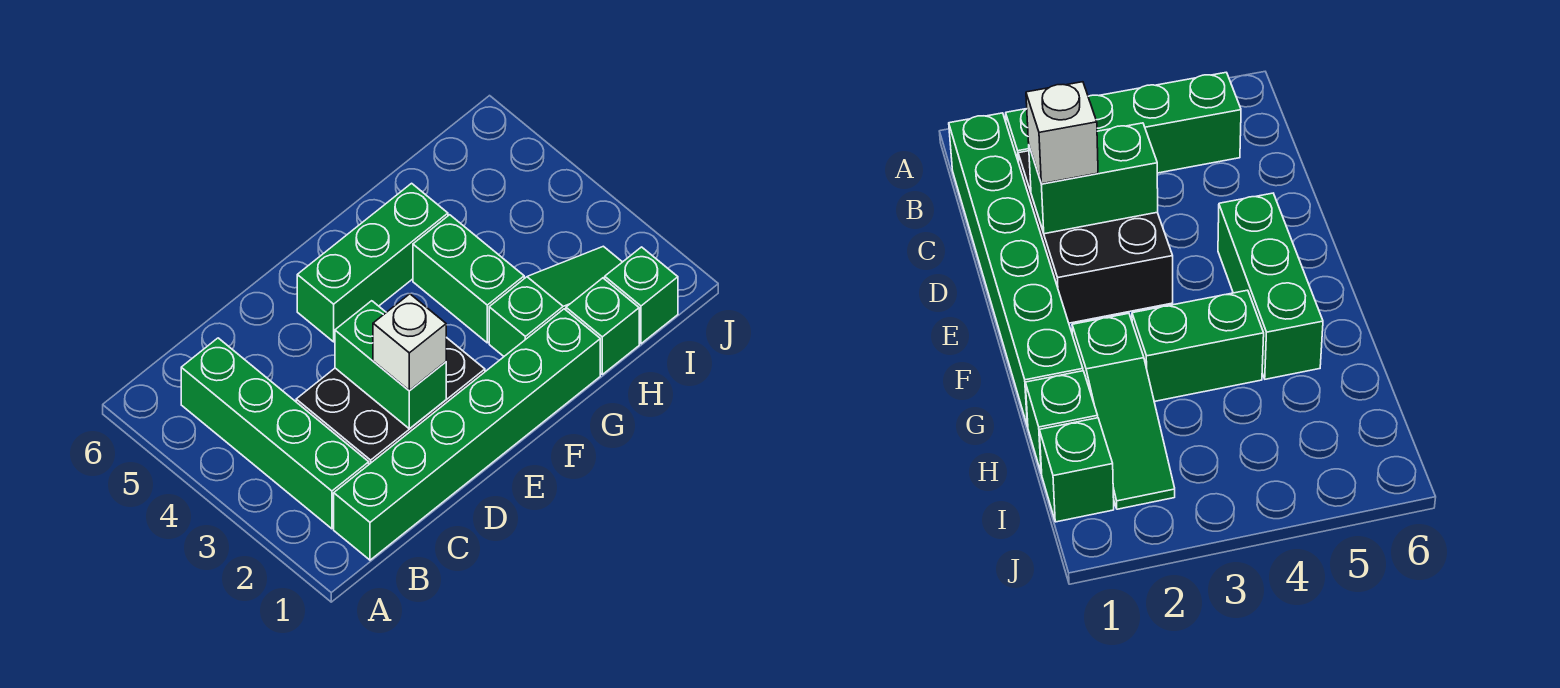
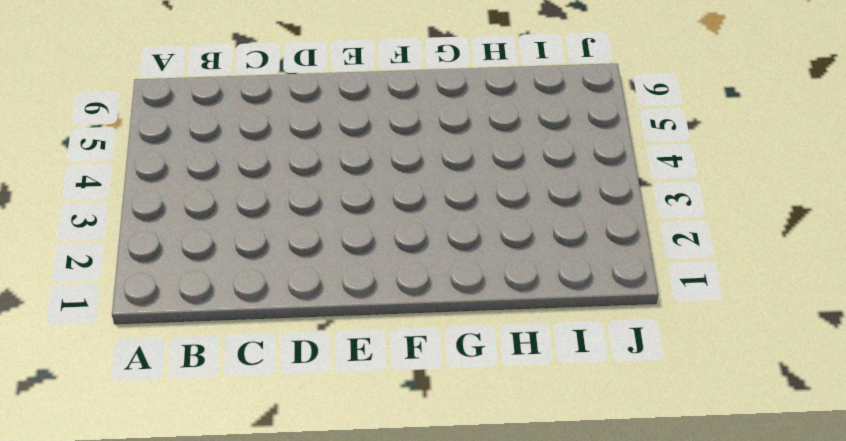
none -> green 1x6 brick [334,309,600,560]
none -> green 1x4 brick [181,338,369,529]

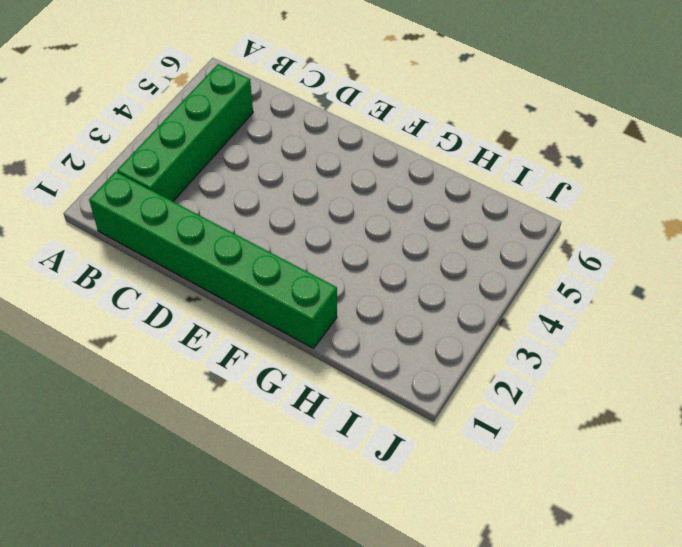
none -> black 2x3 brick [296,337,485,464]
none -> green 1x3 brick [297,183,448,342]

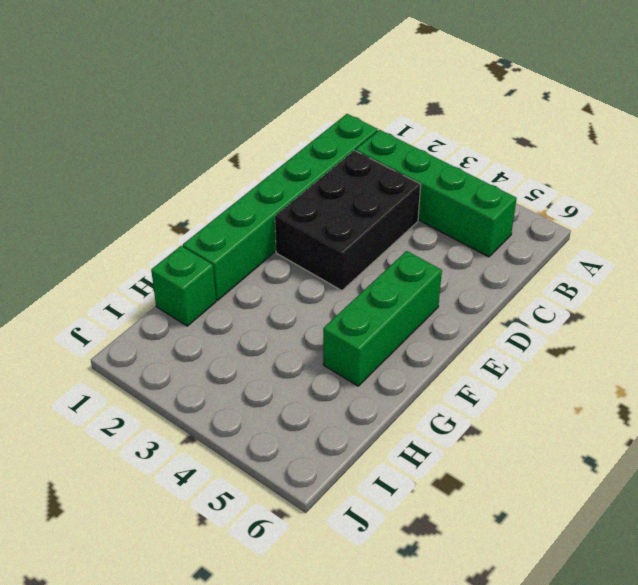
none -> green 1x3 slope [489,246,622,356]
none -> green 1x2 brick [413,215,524,343]

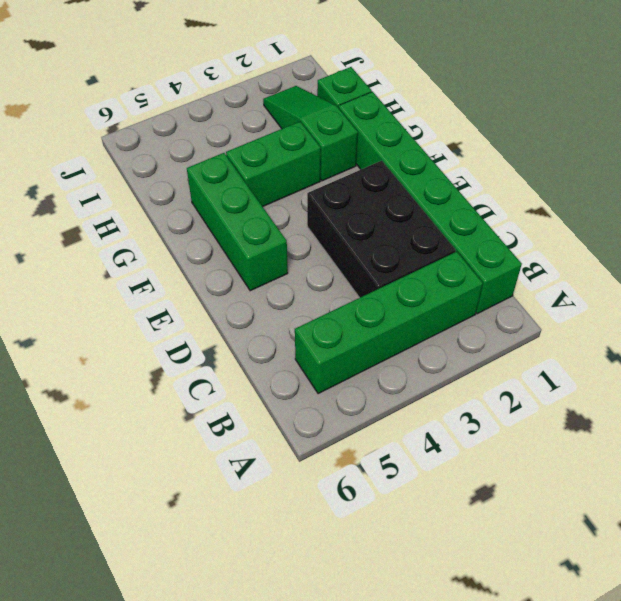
none -> green 1x1 brick [605,247,678,344]
none -> green 1x2 brick [335,301,446,429]

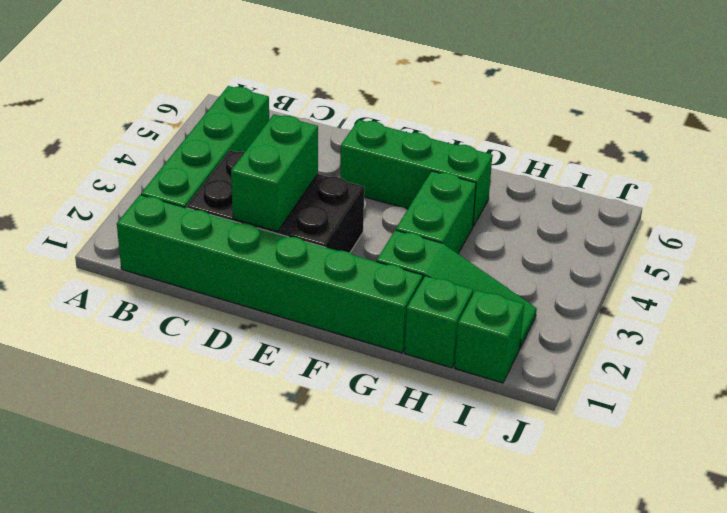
none -> white 1x1 brick [373,294,446,391]

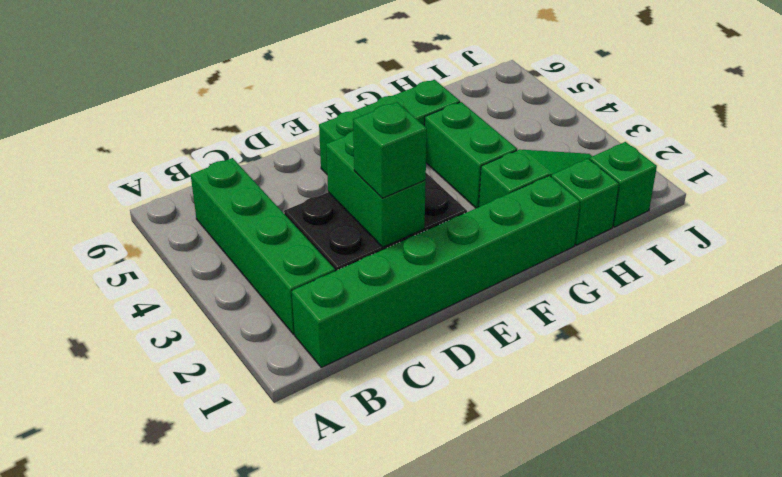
green 1x1 brick [353,102,427,198] -> white 1x1 brick [373,294,446,391]

